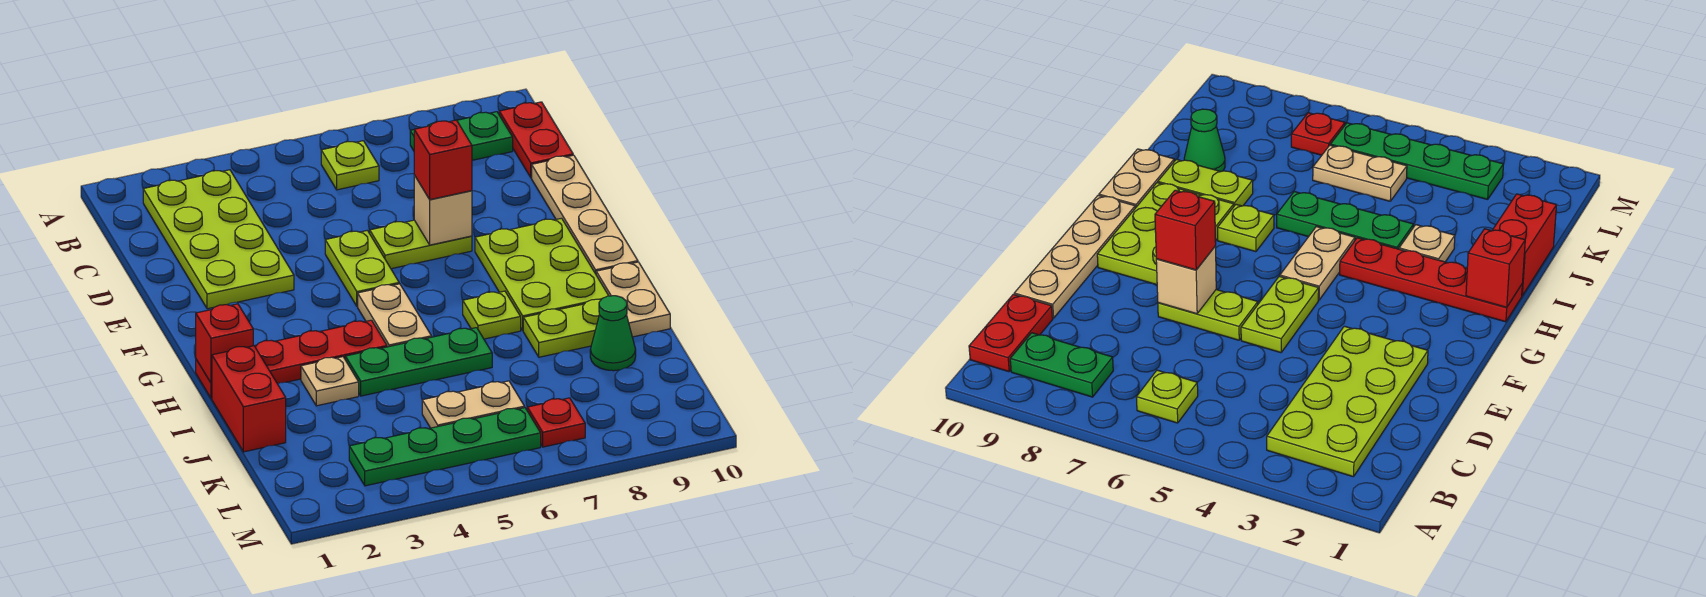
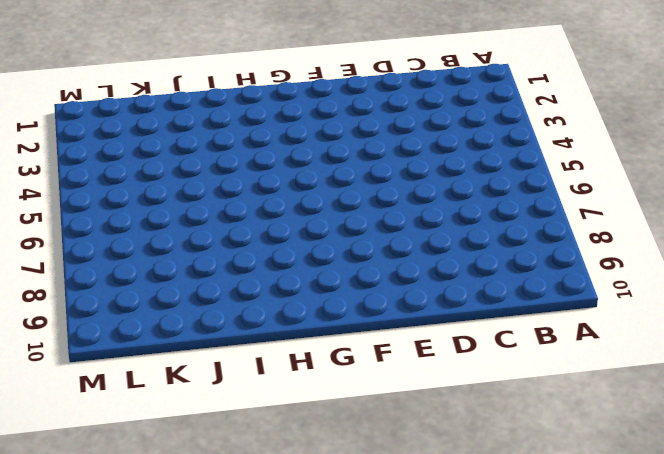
none -> lime 2x4 plate [143,170,294,309]
none -> lime 1x1 plate [321,141,379,190]
none -> green 1x2 plate [410,112,513,160]

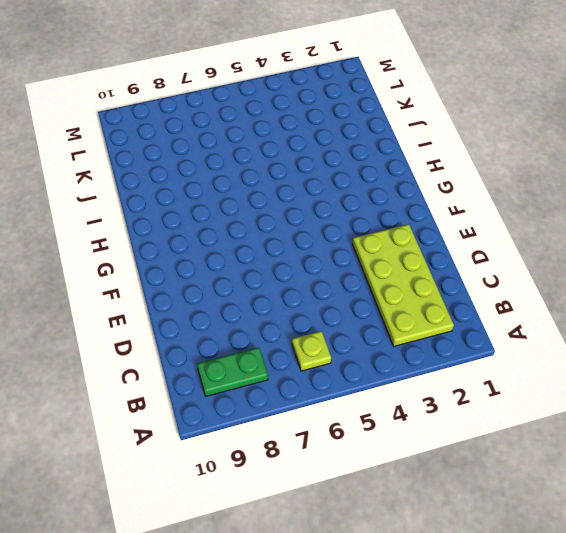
none -> red 1x2 plate [499,102,573,178]
none -> tan 1x4 plate [532,155,638,274]
none -> lime 1x2 plate [325,230,399,306]

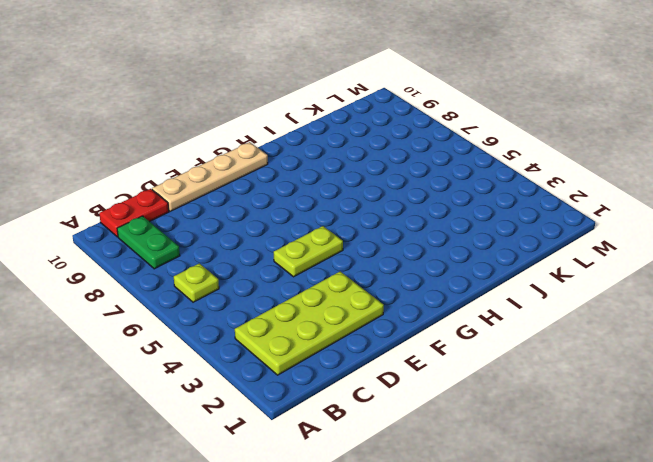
none -> lime 1x2 plate [370,220,472,269]
none -> lime 2x3 plate [475,218,609,330]
none -> tan 1x2 plate [358,284,432,347]

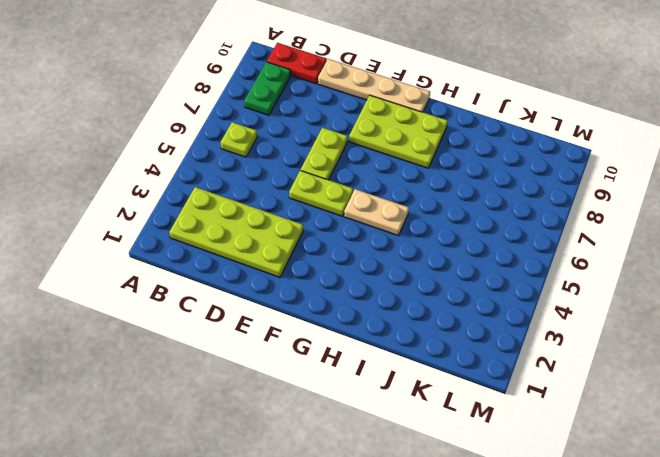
none -> red 1x4 plate [196,320,387,399]
none -> lime 1x1 plate [463,291,521,339]
none -> tan 1x2 plate [596,262,670,337]

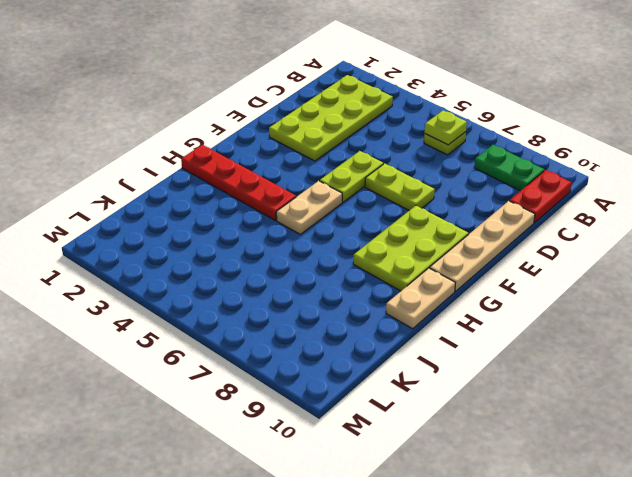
lime 1x1 plate [425,110,467,145] -> lime 1x1 plate moved to [463,291,521,339]
none -> red 1x2 brick [212,346,286,452]
none -> tan 1x1 plate [301,357,359,406]
none -> green 1x3 plate [345,328,492,396]

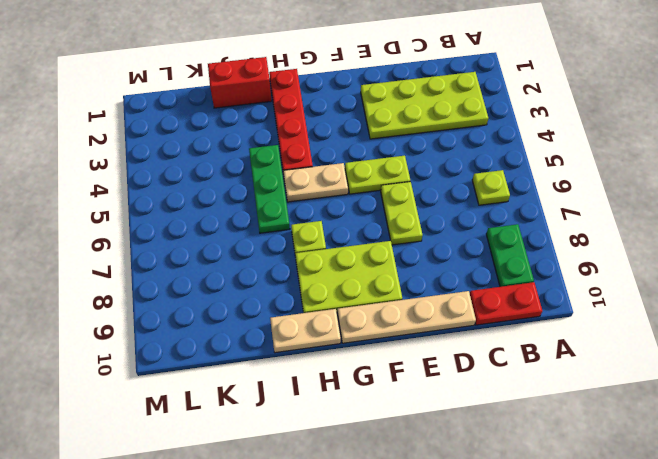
none -> tan 1x1 plate [301,357,359,406]
none -> lime 1x2 plate [523,299,601,357]
none -> green 1x1 cone [590,296,636,371]

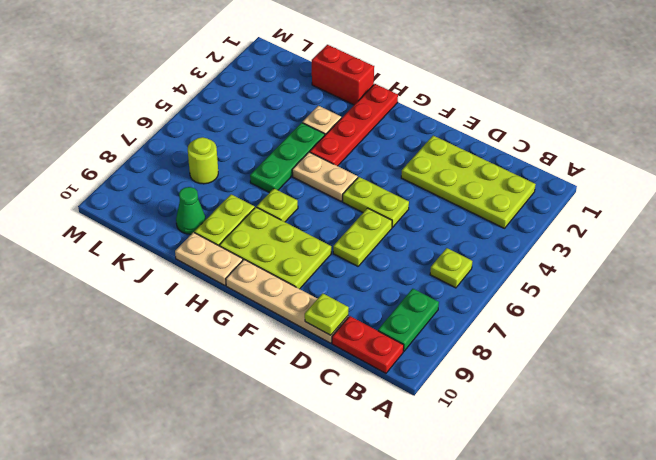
lime 1x1 plate [305,293,349,335] -> none
lime 1x1 round brick [188,137,218,184] -> none
none -> tan 1x2 plate [422,381,525,428]
none -> green 1x4 plate [349,408,541,486]
none -> red 1x1 plate [527,398,585,447]

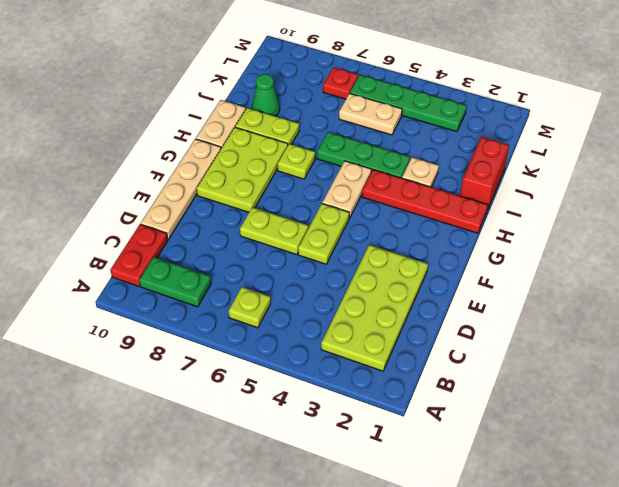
none -> tan 1x1 brick [414,175,472,245]
none -> red 1x1 brick [196,304,253,383]
none -> red 1x1 brick [414,120,472,200]

